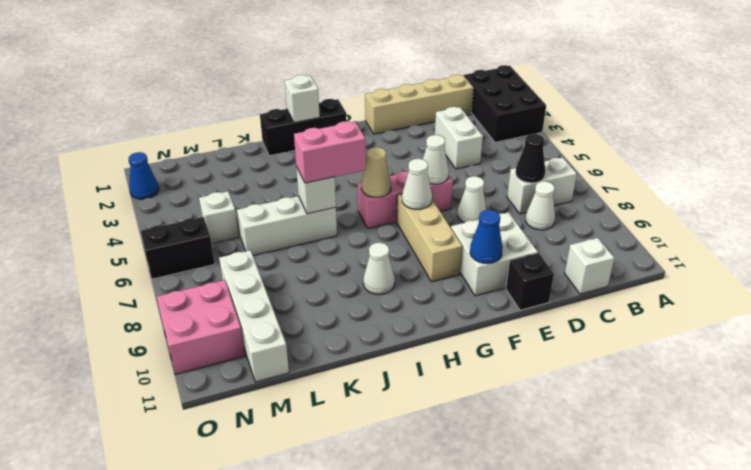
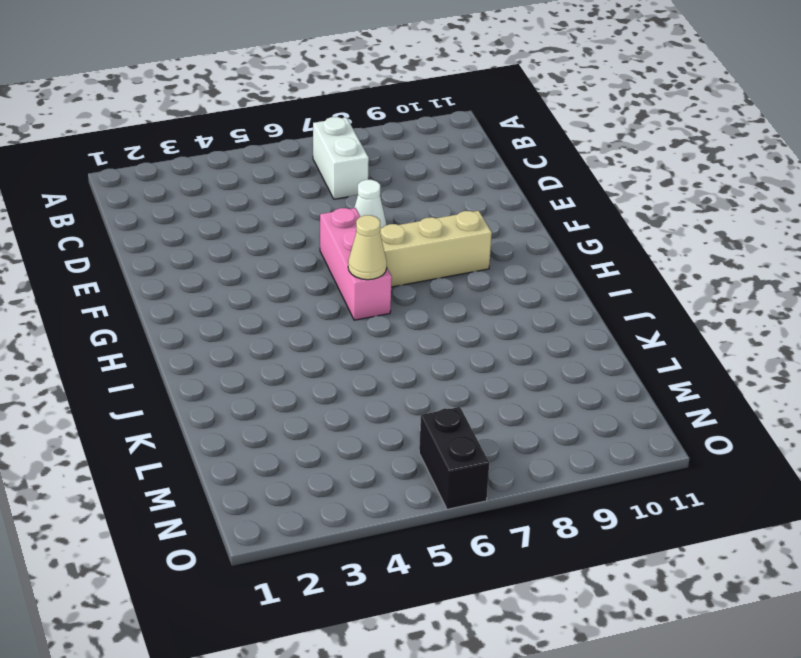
none -> black 2x3 brick [464,65,546,142]
none -> tan 1x4 brick [365,74,473,134]
none -> white 1x1 cone [526,181,555,230]

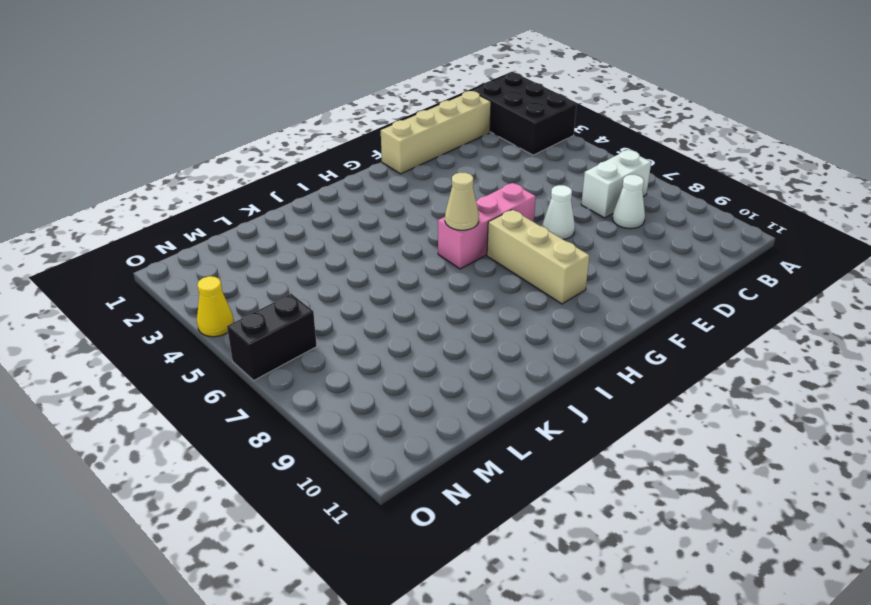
yellow 1x1 cone [197,276,234,337] -> none
none -> white 1x1 brick [565,238,614,294]
none -> white 1x2 brick [435,107,483,169]
none -> white 2x2 brick [451,212,538,296]

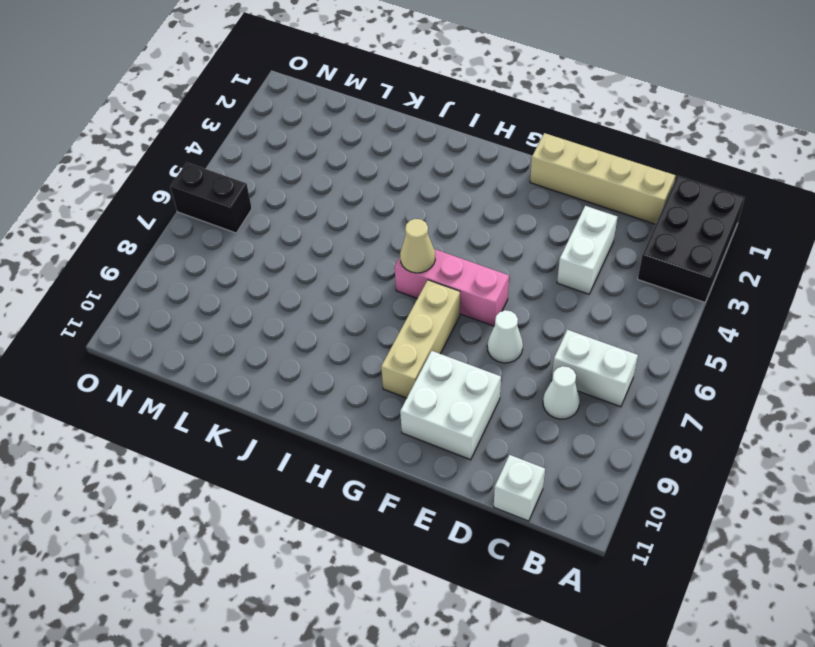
none -> black 1x1 brick [506,253,554,310]
none -> black 1x3 brick [260,99,346,156]
none -> white 1x1 cone [363,243,395,294]

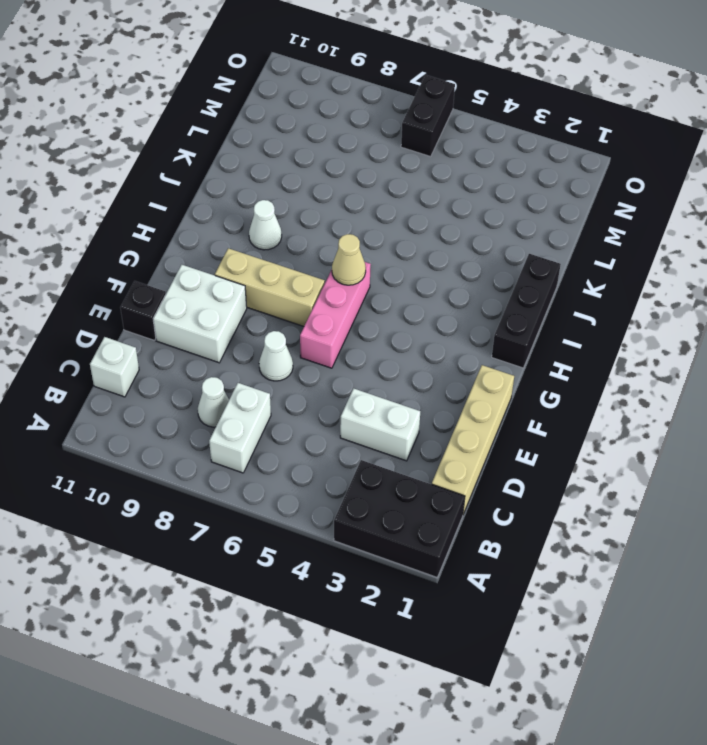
none -> white 1x3 brick [237,196,337,255]
none -> white 1x1 brick [199,191,239,244]
none -> white 1x4 brick [219,250,289,382]

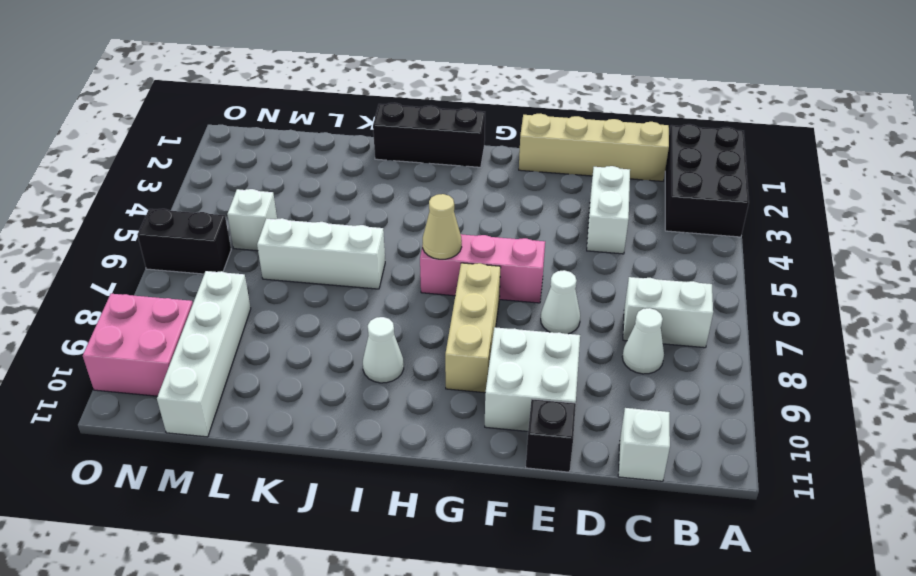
none -> blue 1x1 cone [129,152,159,199]
none -> black 1x1 cone [516,134,545,183]
none -> white 1x1 cone [423,135,449,184]

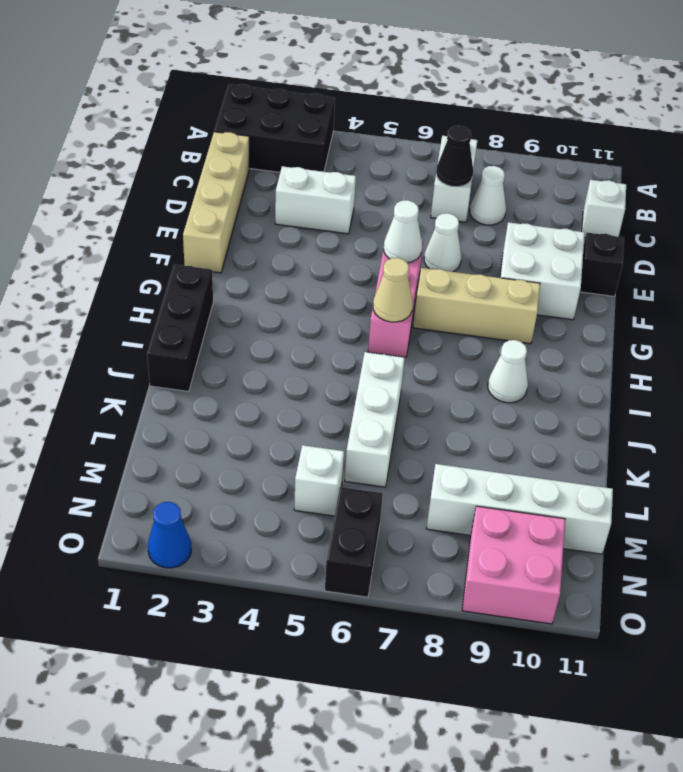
none -> blue 1x1 cone [470,210,503,264]
none -> white 1x1 cone [402,159,432,209]
none -> white 1x1 brick [285,75,320,123]

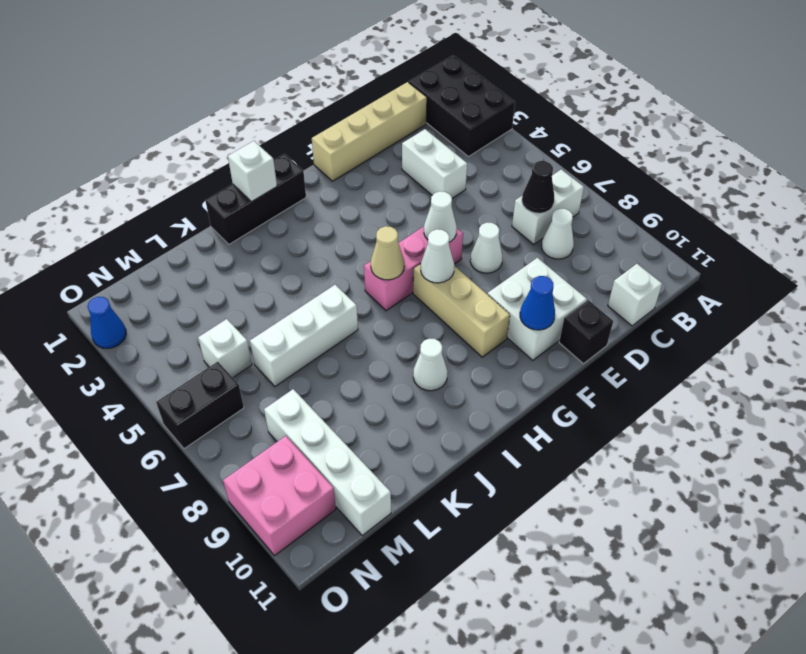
none -> white 1x1 brick [296,167,336,214]
none -> pink 1x2 brick [294,121,366,183]

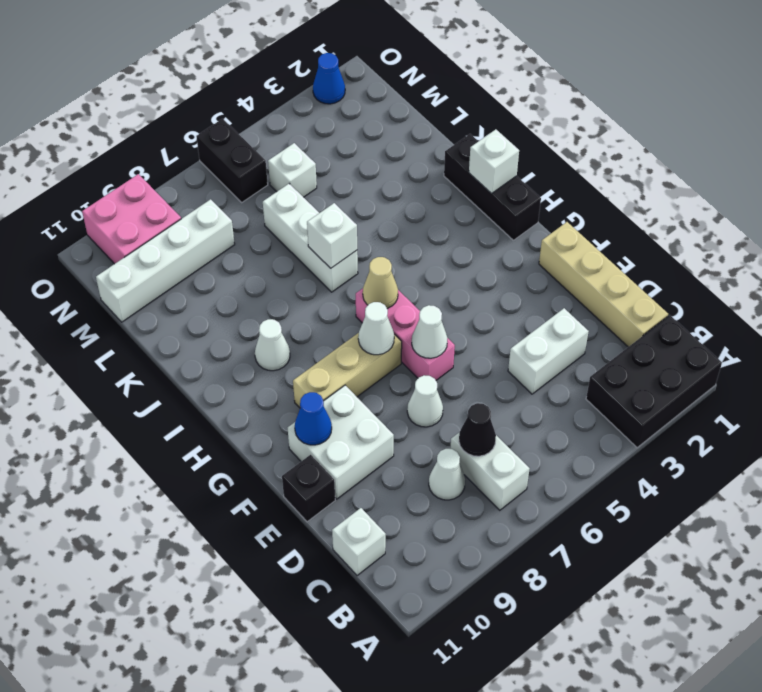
none -> pink 1x2 brick [294,121,366,183]

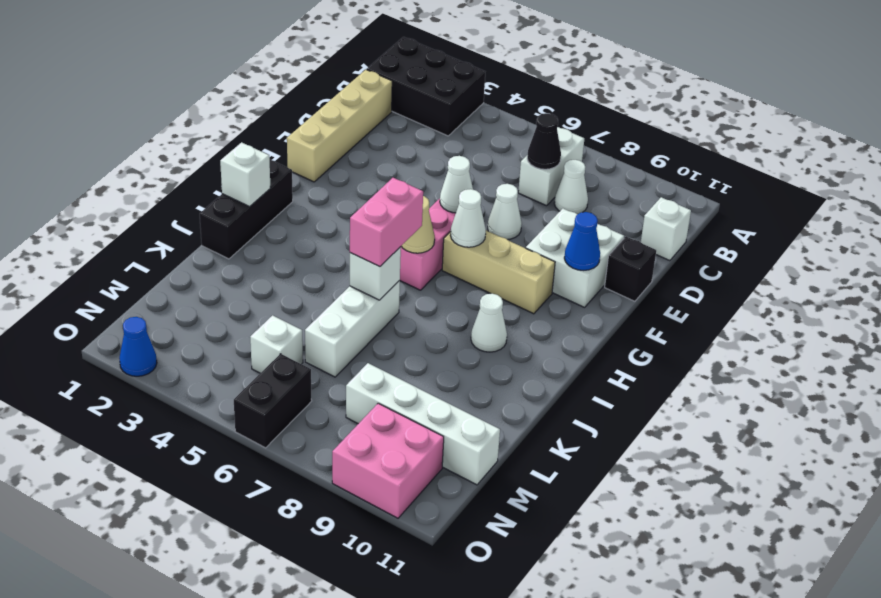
none -> white 1x2 brick [435,107,483,169]

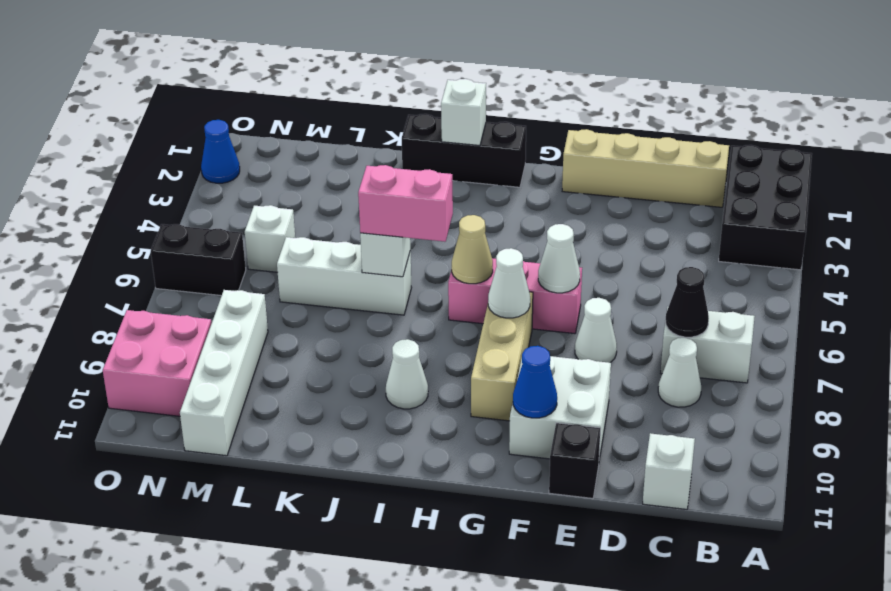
none -> white 1x2 brick [435,107,483,169]

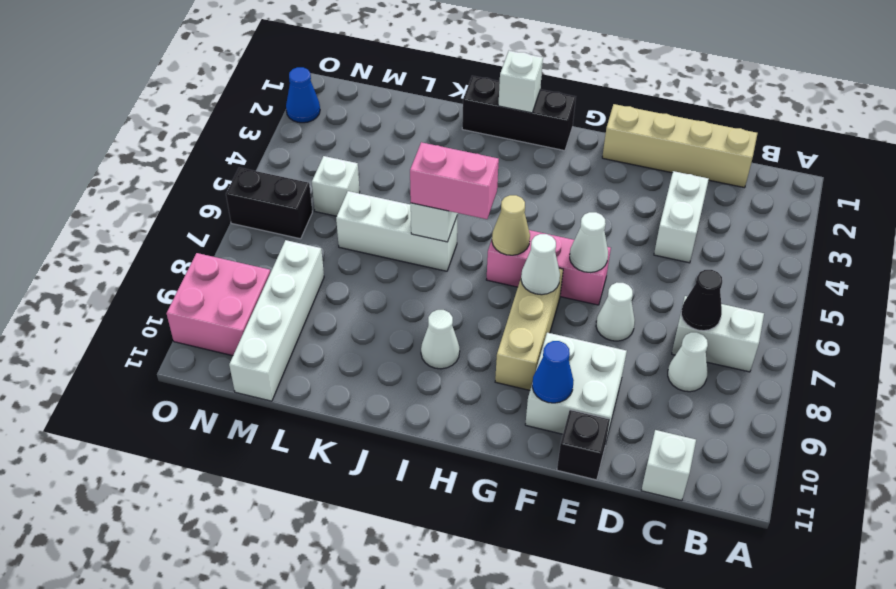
none -> black 2x3 brick [464,65,546,142]

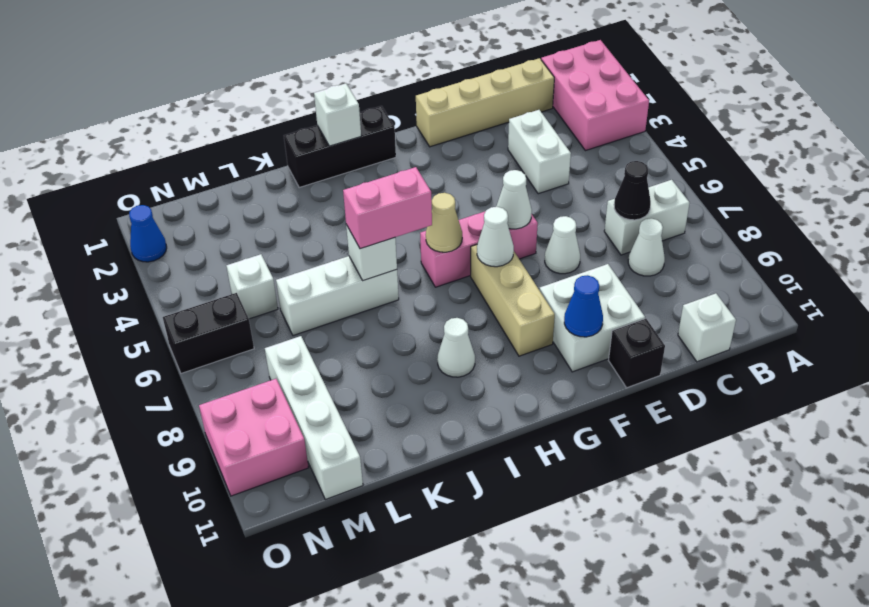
pink 2x3 brick [541,40,649,151] -> black 2x3 brick [464,65,546,142]

